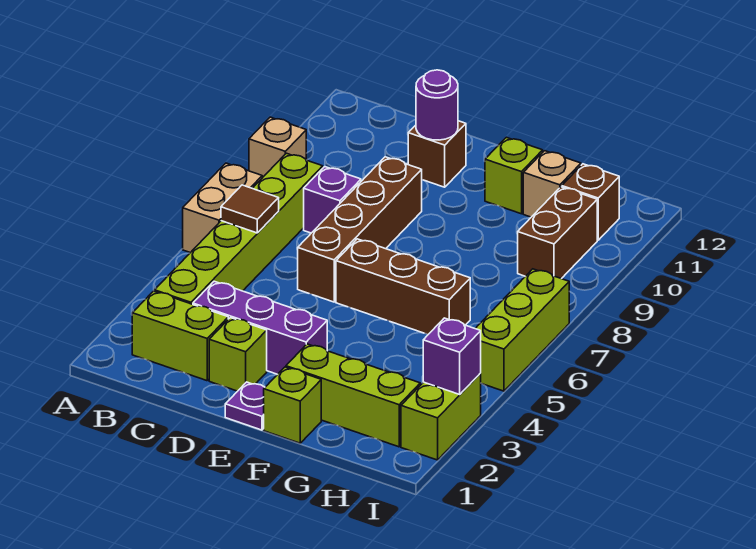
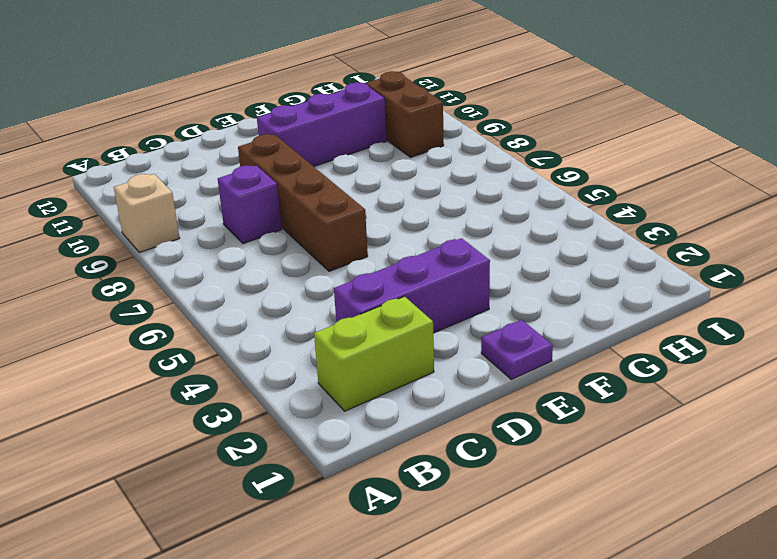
purple 1x3 brick [257,82,387,166] -> none
none -> tan 1x2 brick [183,163,262,253]
none -> lime 1x6 brick [155,153,323,304]
none -> lime 1x1 brick [209,318,267,391]

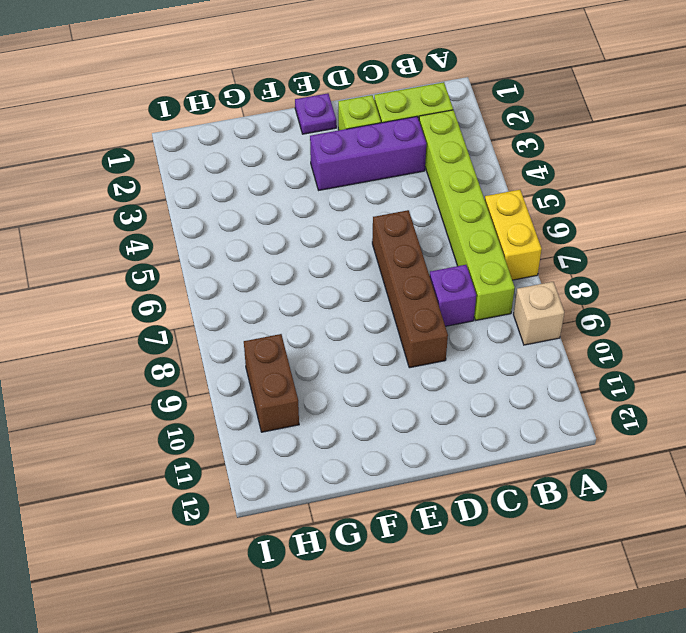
yellow 1x2 brick [485,190,542,280] -> tan 1x2 brick [183,163,262,253]
none -> brown 1x1 brick [408,121,466,187]
none -> brown 1x3 brick [336,239,470,334]
none -> lime 1x1 brick [264,367,321,443]

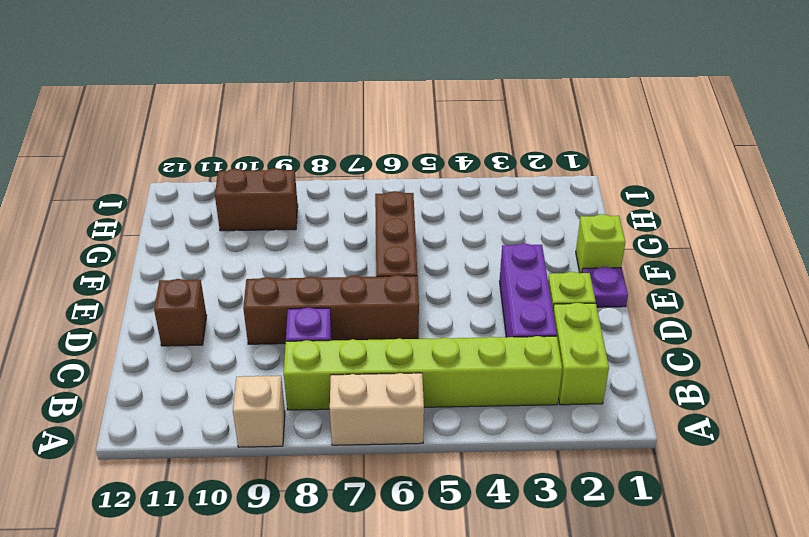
none -> lime 1x3 brick [286,344,420,447]
none -> lime 1x1 brick [485,137,543,214]
none -> tan 1x1 brick [523,151,581,217]

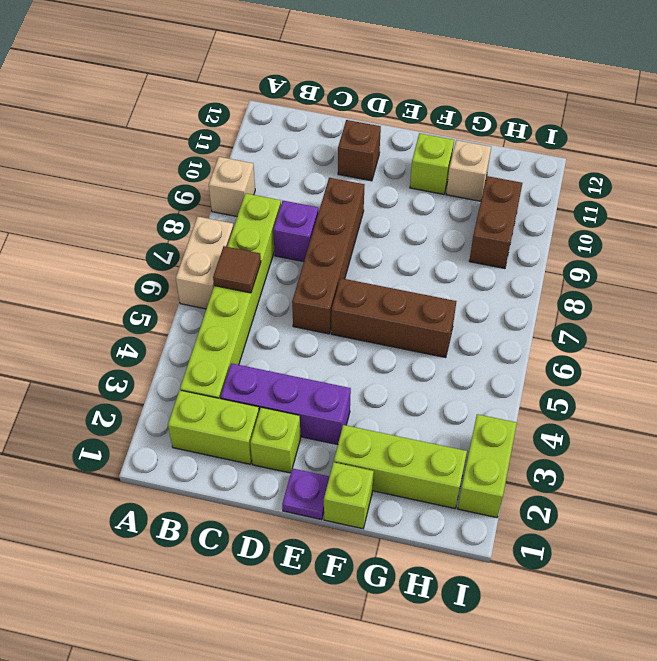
none -> brown 1x1 brick [562,164,619,240]
none -> lime 1x3 brick [475,269,569,391]
none -> purple 1x1 round brick [416,70,458,140]

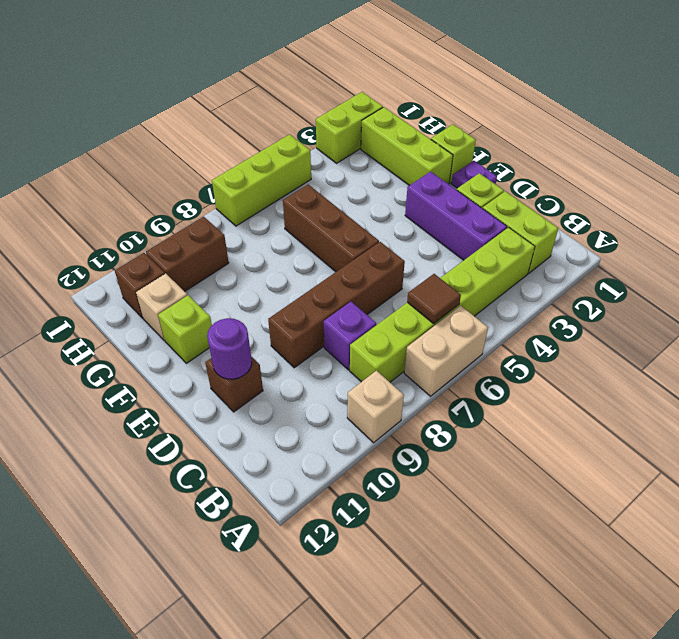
none -> purple 1x1 brick [423,318,481,394]

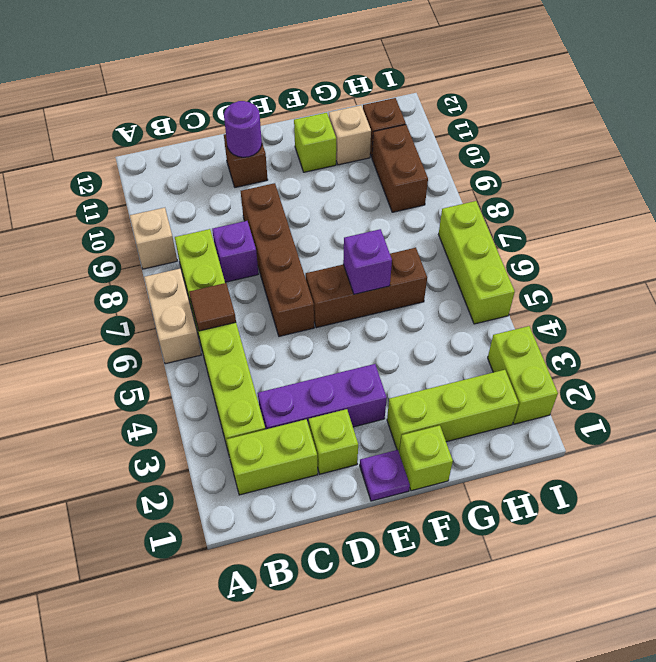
purple 1x1 brick [343,229,392,294] -> purple 1x1 brick moved to [423,318,481,394]

